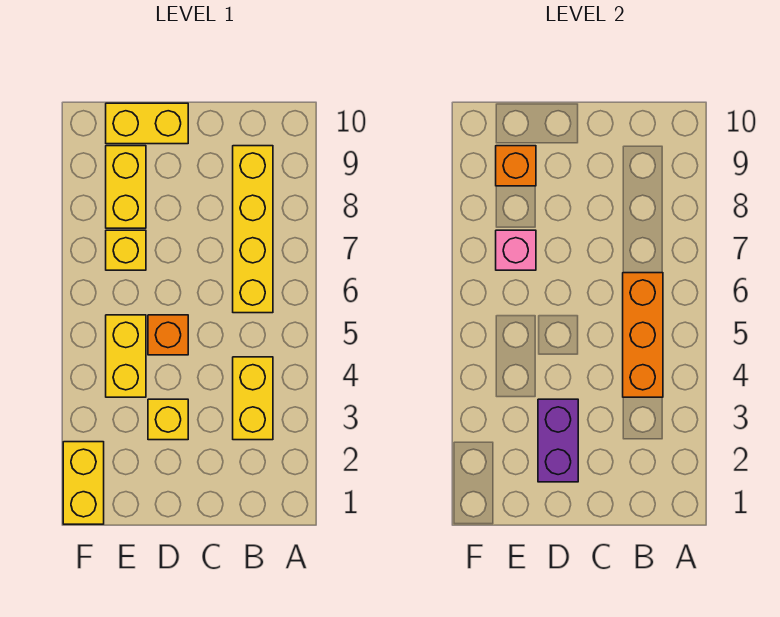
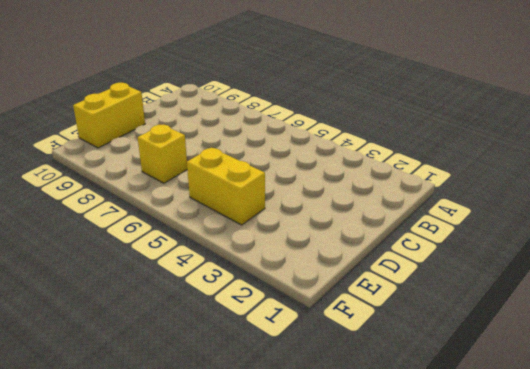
none -> yellow 1x2 brick [233,357,273,440]
none -> yellow 1x4 brick [233,146,273,313]
none -> yellow 1x1 brick [148,399,188,440]

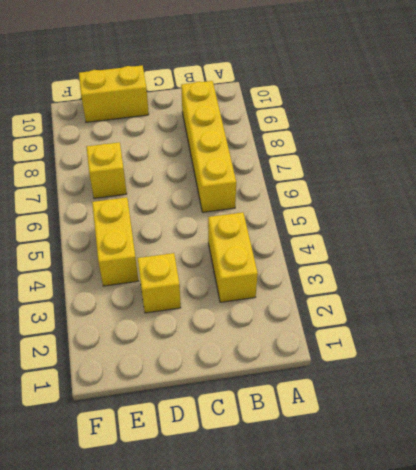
none -> orange 1x1 brick [148,315,188,355]
none -> yellow 1x2 brick [106,146,146,228]
none -> yellow 1x2 brick [63,442,104,524]

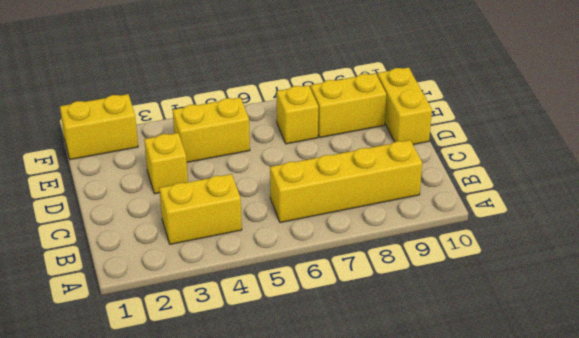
none -> orange 1x1 brick [148,315,188,355]
none -> orange 1x3 brick [623,273,663,397]
none -> purple 1x2 brick [538,399,578,482]

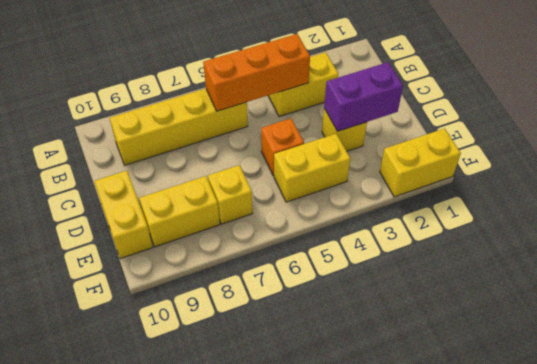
none -> pink 1x1 brick [496,230,536,270]
none -> orange 1x1 brick [496,146,536,186]

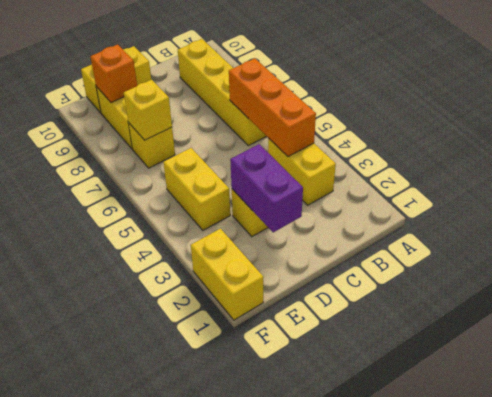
yellow 1x1 brick [124,79,172,140] -> pink 1x1 brick [496,230,536,270]
none -> orange 1x1 brick [148,315,188,355]

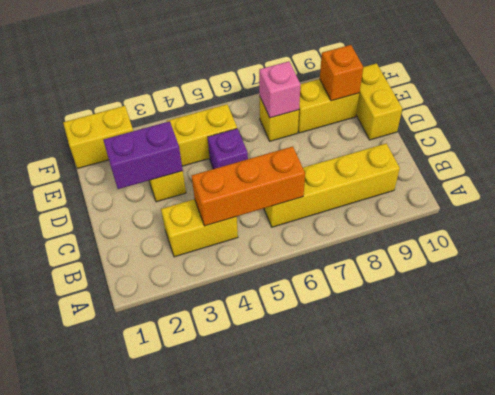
purple 1x1 brick [208,129,248,169] -> orange 1x1 brick [148,315,188,355]

